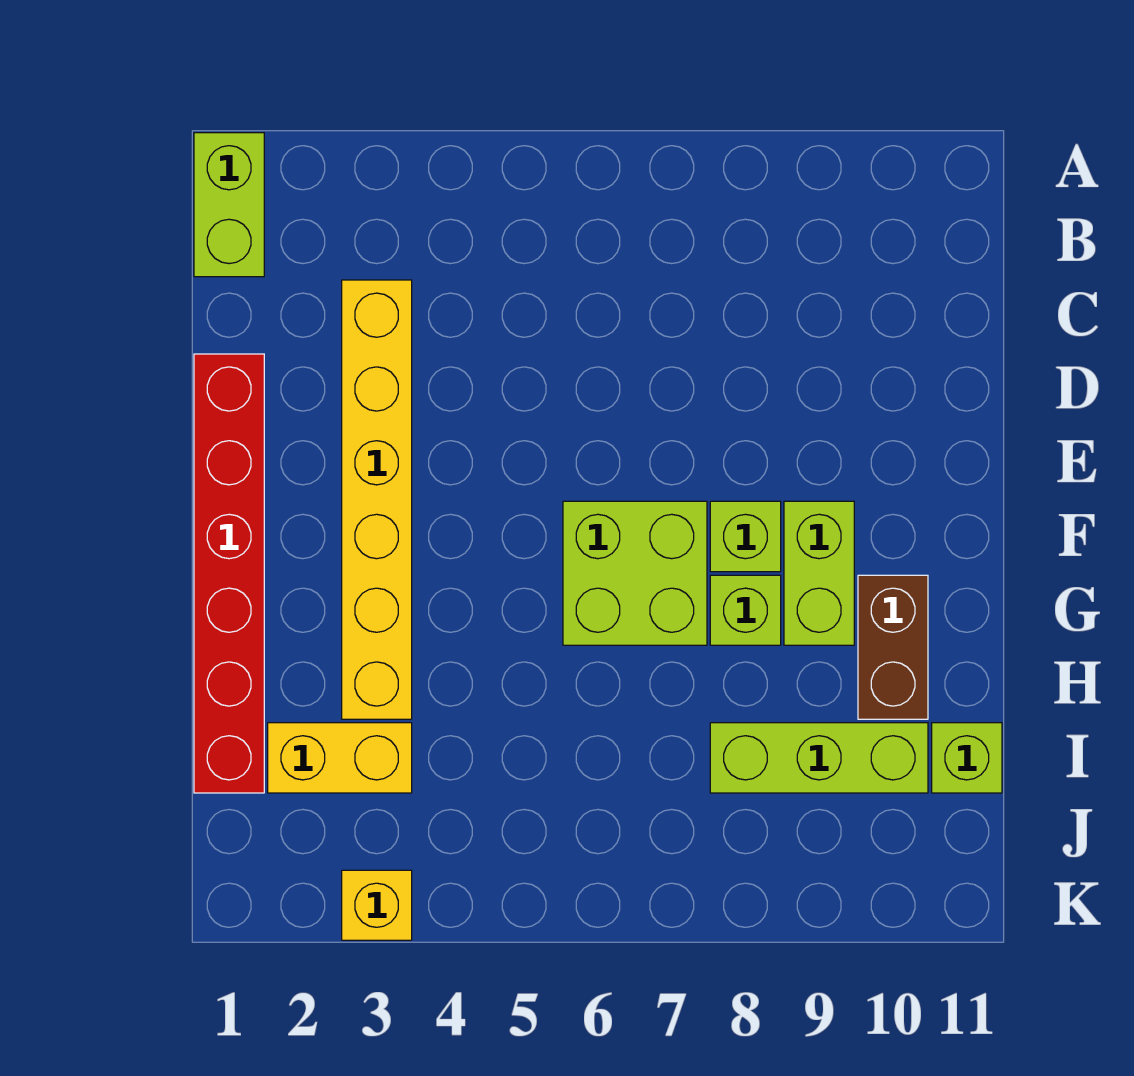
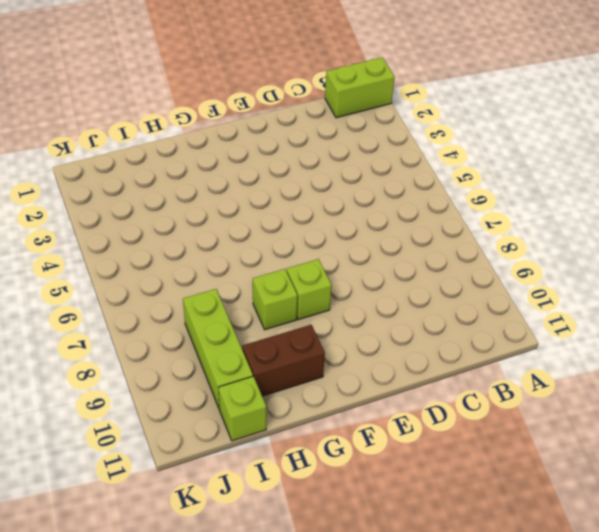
none -> yellow 1x6 brick [342,280,412,719]
none -> red 1x6 brick [194,354,264,793]
none -> lime 2x2 brick [563,501,707,645]

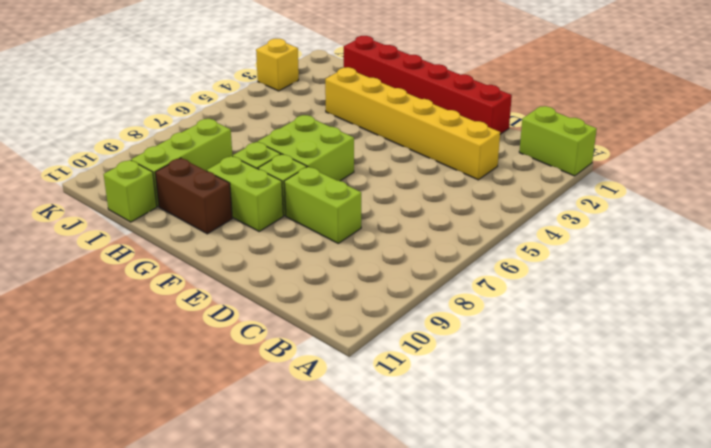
lime 1x2 brick [284,167,361,243] -> none
none -> yellow 1x2 brick [268,723,412,793]

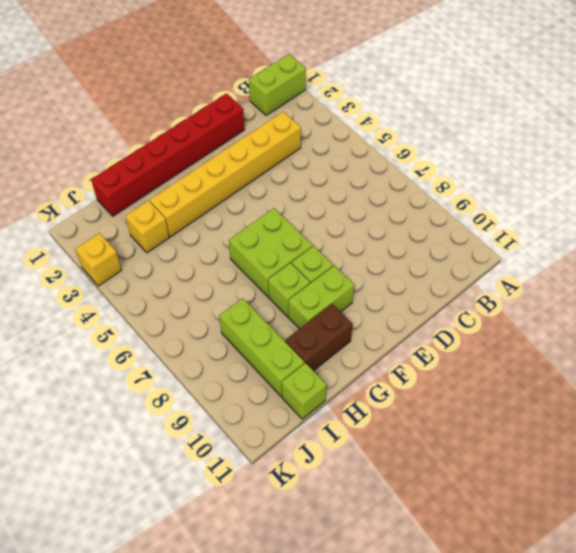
yellow 1x1 brick [125,201,169,253] -> yellow 1x2 brick [268,723,412,793]

